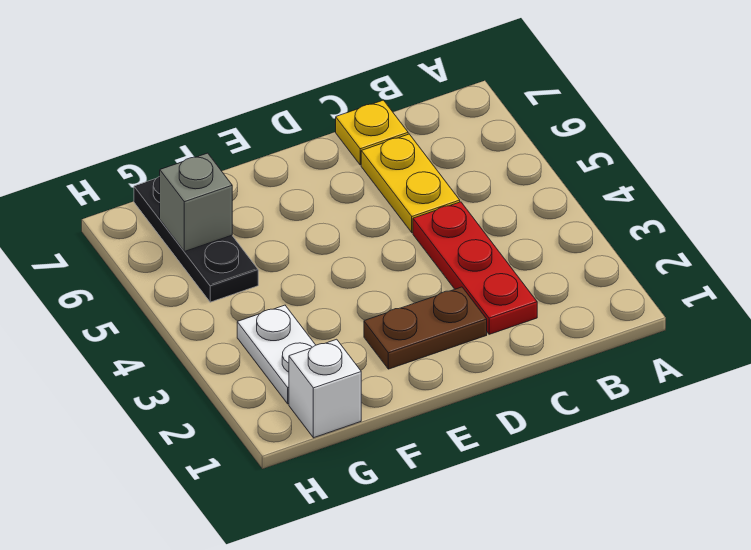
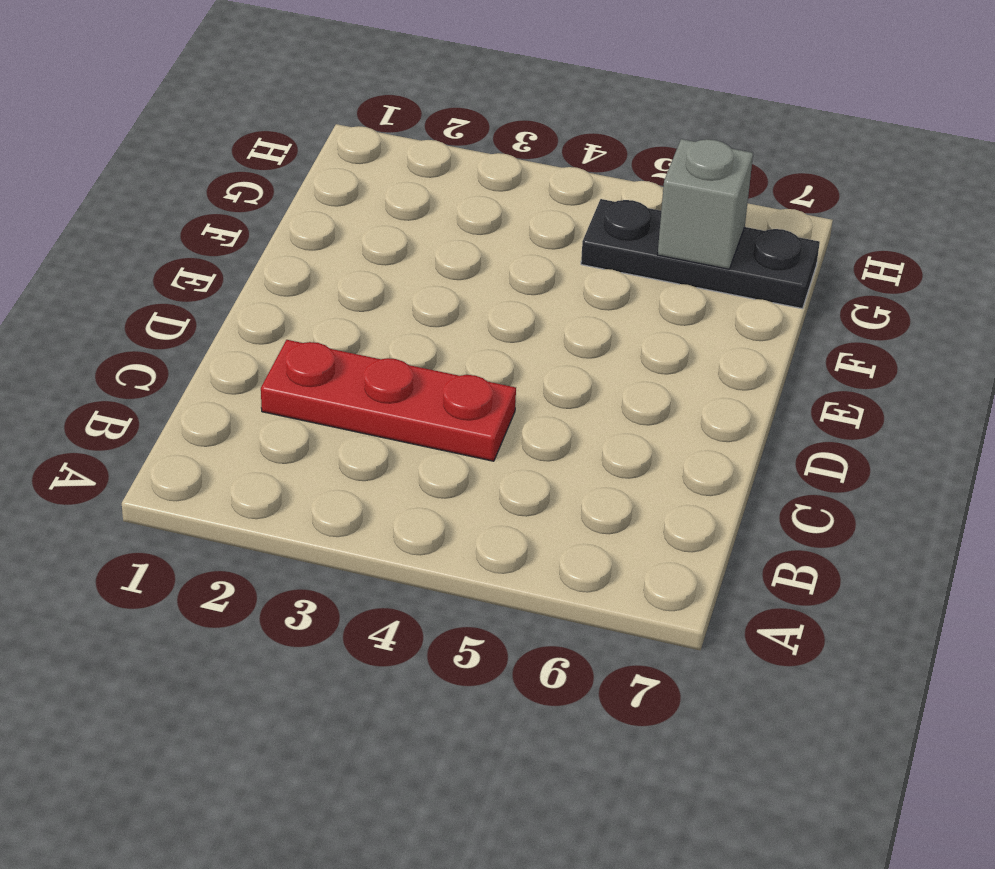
none -> yellow 1x2 plate [361,134,460,233]
none -> yellow 1x1 plate [336,100,408,165]

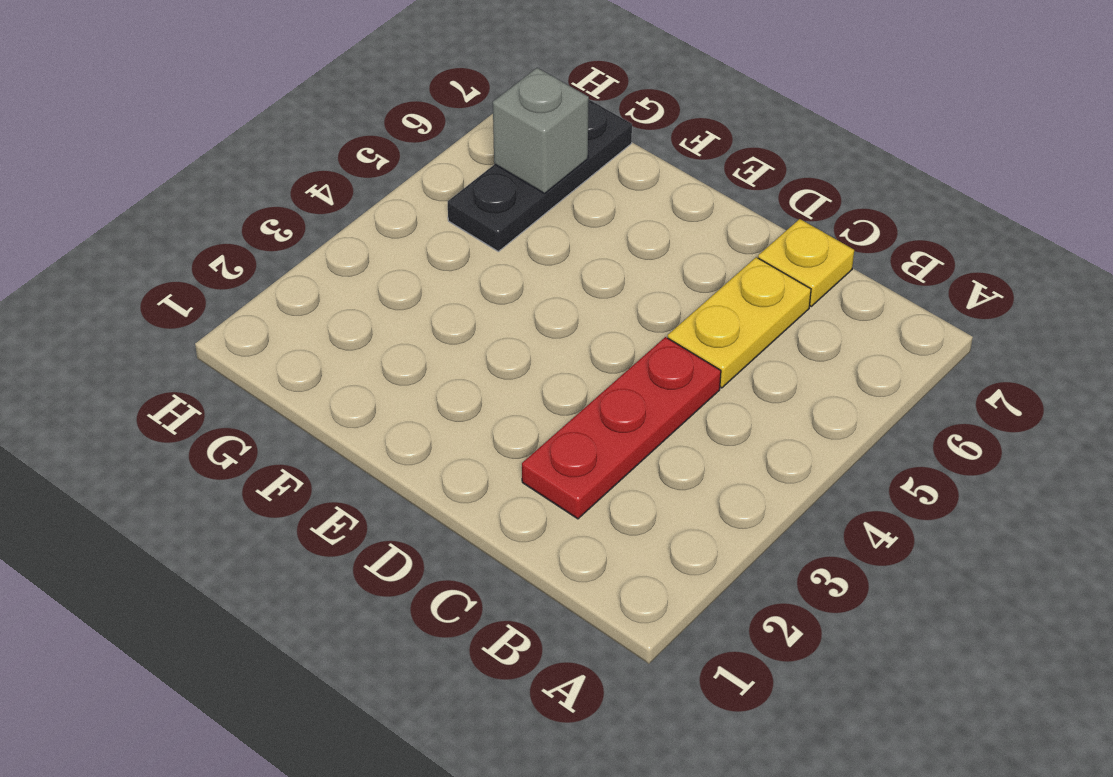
none -> brown 1x2 plate [364,287,487,369]
none -> white 1x1 brick [289,339,361,438]

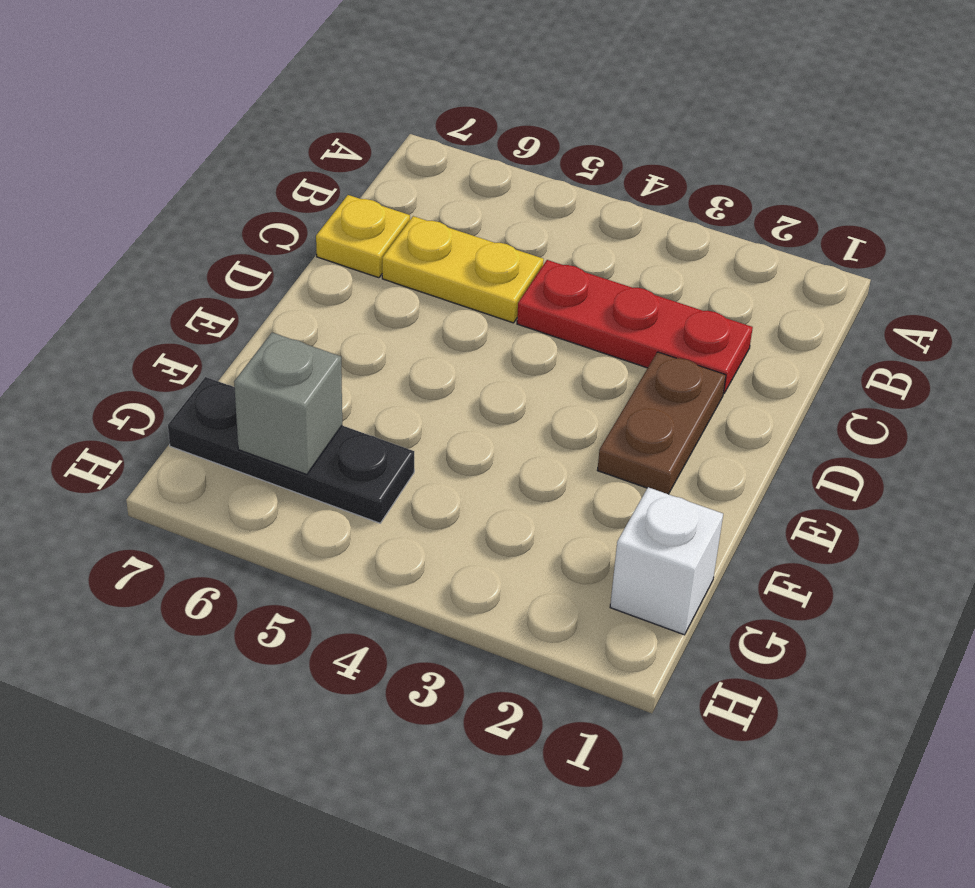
none -> white 1x2 plate [237,305,315,404]

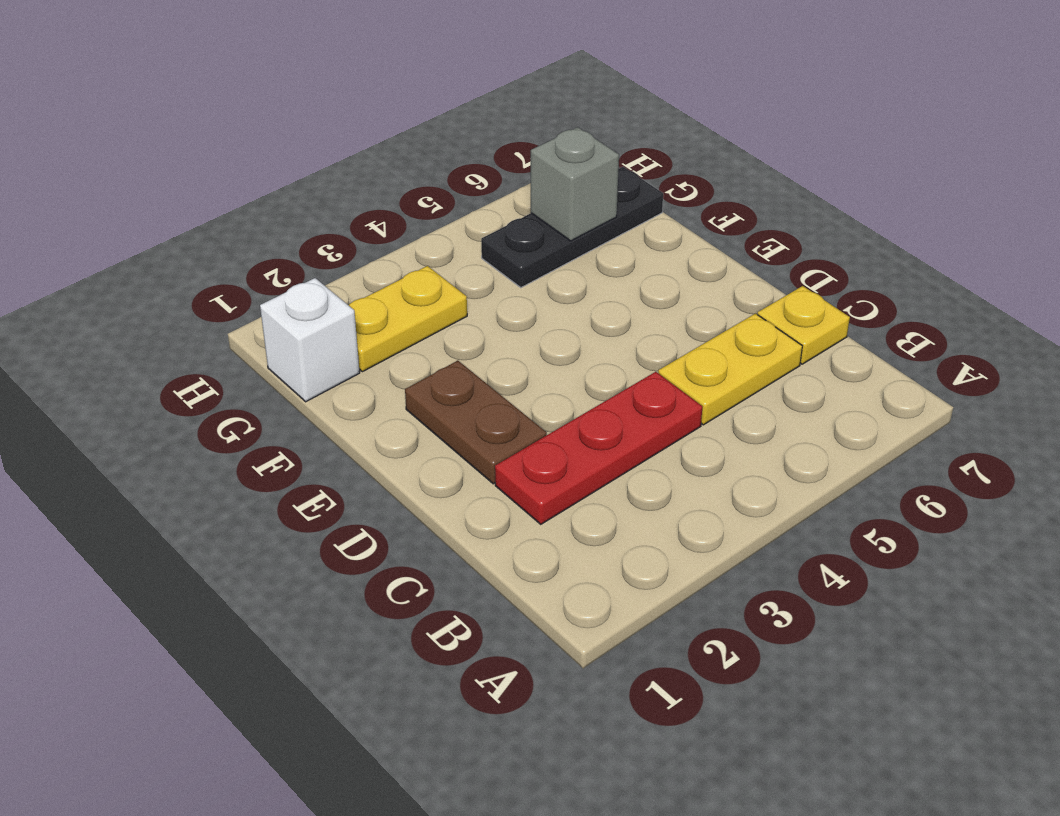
yellow 1x2 plate [349,266,467,372] -> white 1x2 plate [237,305,315,404]

